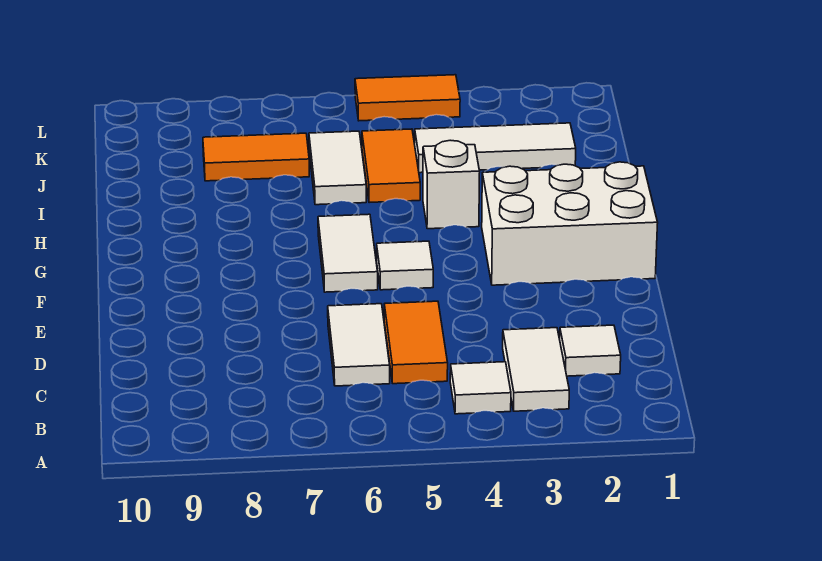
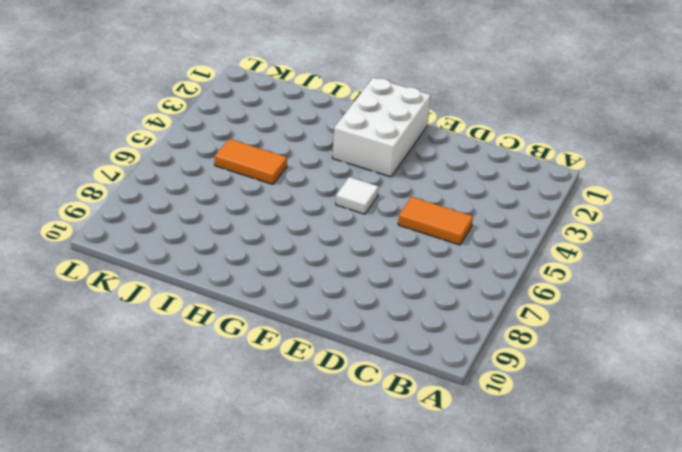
none -> white 1x2 tile [503,328,569,411]
none -> white 1x1 tile [450,362,511,414]
none -> white 1x1 tile [560,325,621,376]

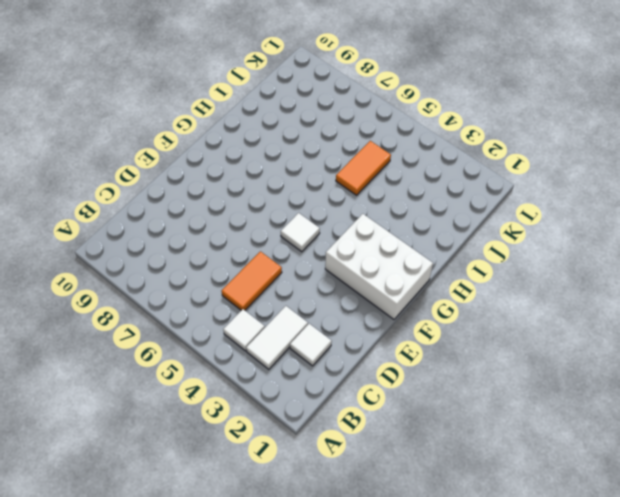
none -> white 1x2 tile [328,304,390,386]
none -> white 1x2 tile [318,214,378,292]
none -> white 1x1 brick [423,140,480,229]

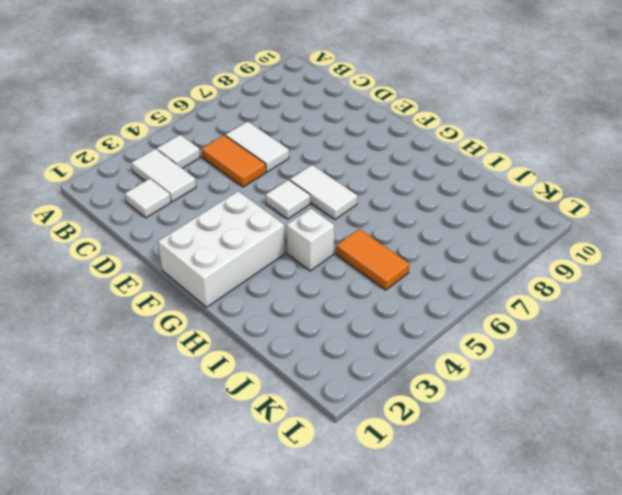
none -> white 1x2 tile [309,131,366,205]
none -> white 1x3 tile [415,123,576,173]
none -> orange 1x2 tile [203,133,309,181]

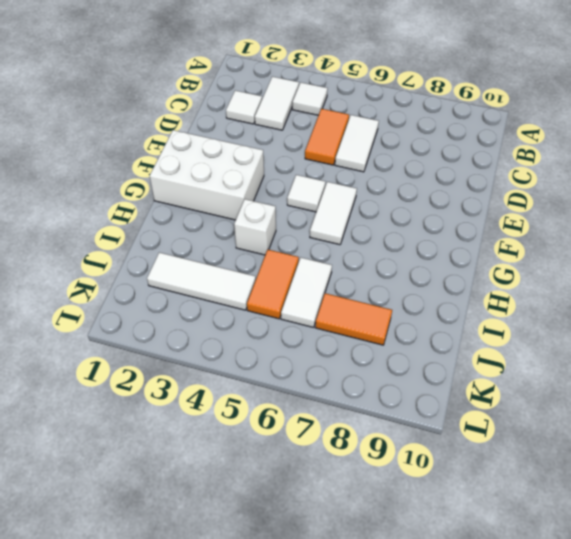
none -> orange 1x2 tile [355,75,460,121]

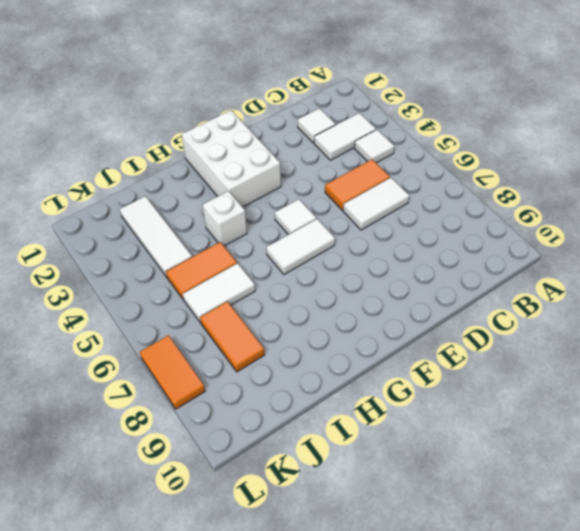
orange 1x2 tile [140,335,205,409] -> orange 1x2 tile moved to [355,75,460,121]

